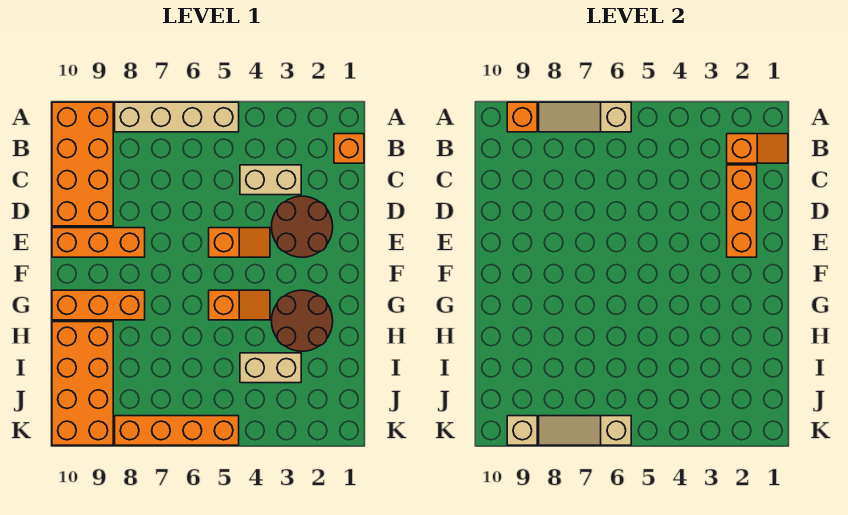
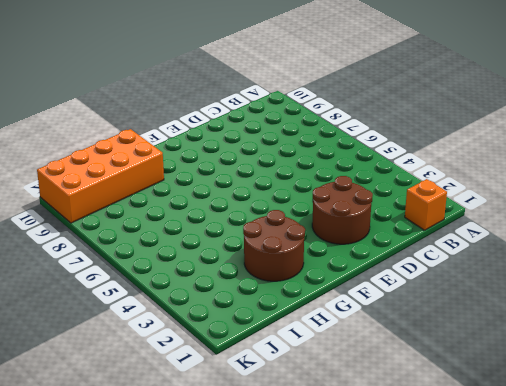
none -> tan 1x4 brick [115,102,239,132]
none -> orange 2x4 brick [52,102,113,226]
none -> tan 1x2 brick [240,165,301,195]

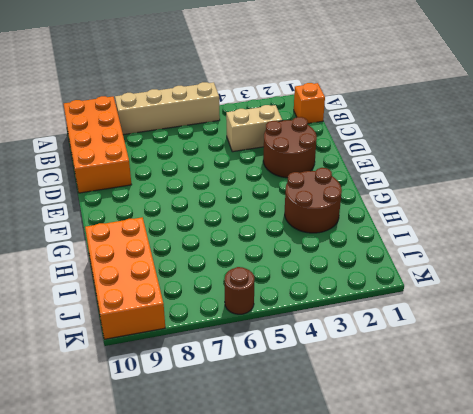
brown 1x1 round brick [225,267,254,314] -> orange 1x4 brick [115,416,239,445]
none -> orange 1x2 slope [209,228,270,257]
none -> orange 1x3 brick [52,228,145,257]
none -> orange 1x2 slope [209,290,270,320]

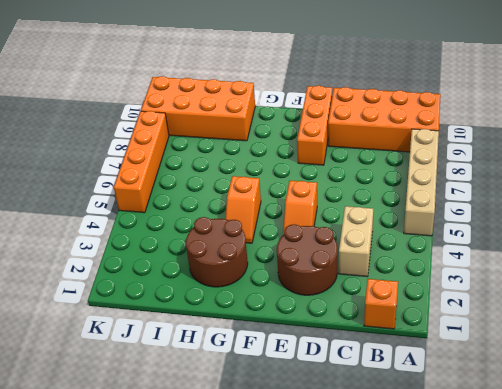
none -> orange 1x3 brick [52,290,145,320]
none -> tan 1x2 brick [240,353,301,383]
none -> tan 1x3 slope [539,102,631,132]

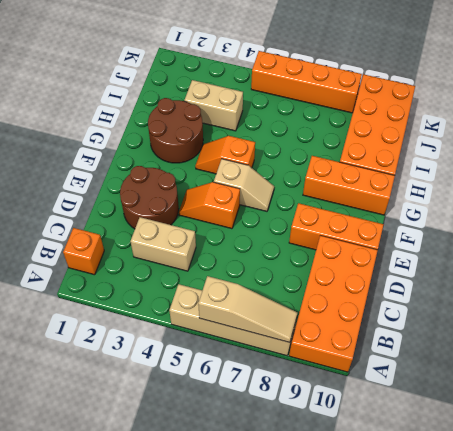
tan 1x2 slope [214,159,274,211] -> none
none -> orange 1x1 brick [507,102,537,132]
none -> orange 1x2 slope [727,134,788,163]
none -> orange 1x3 brick [727,165,757,257]

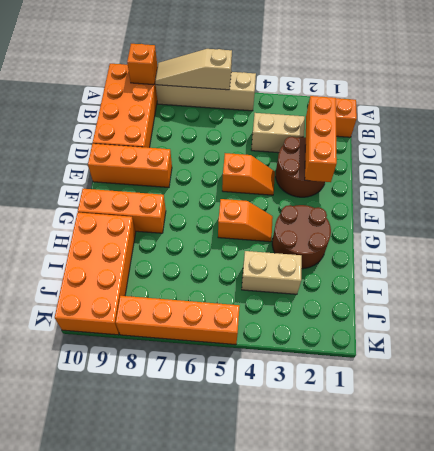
none -> orange 1x2 slope [727,134,788,163]
none -> tan 1x3 slope [539,416,631,445]
none -> tan 1x1 brick [507,416,537,445]

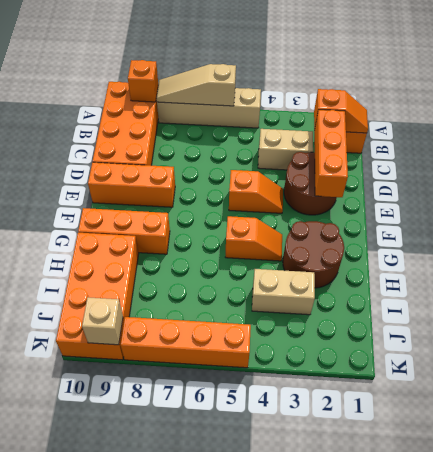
none -> tan 1x3 slope [539,416,631,445]

